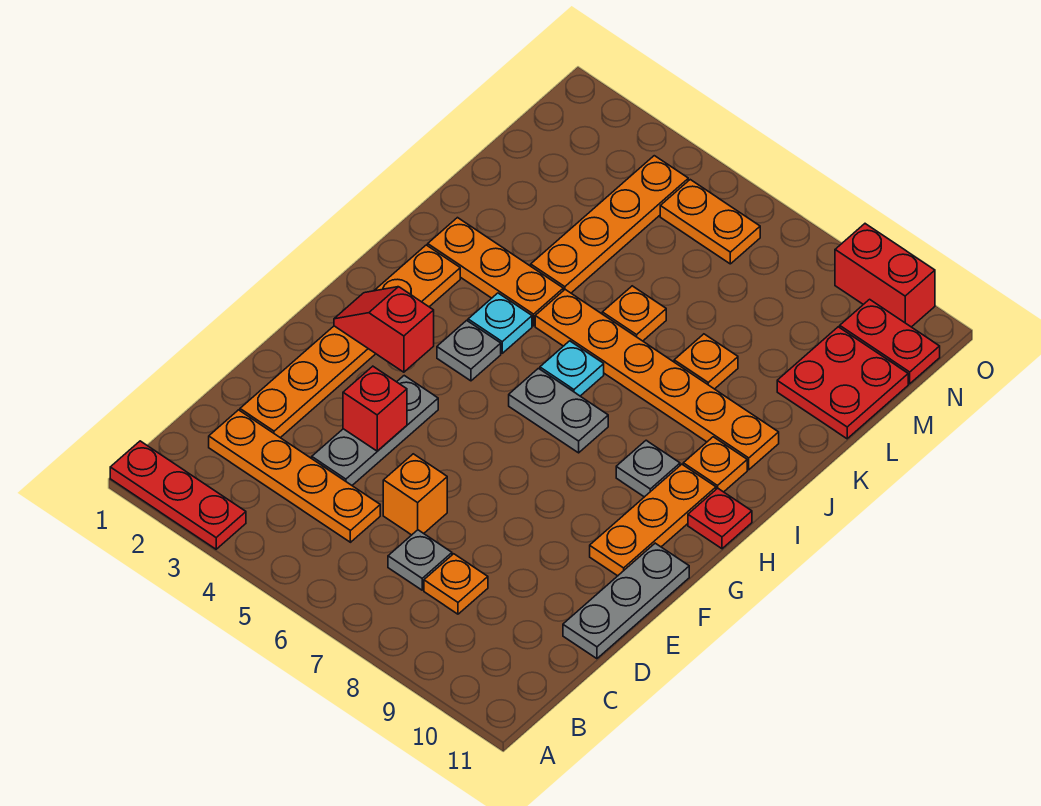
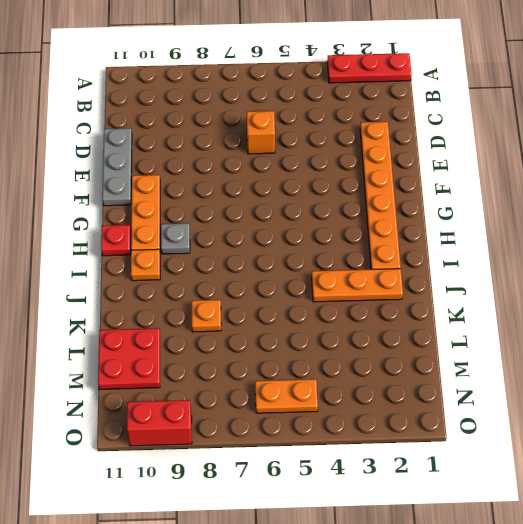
none -> orange 1x4 plate [209,410,380,542]
none -> grey 1x1 plate [388,530,452,590]
none -> orange 1x1 plate [424,554,488,614]

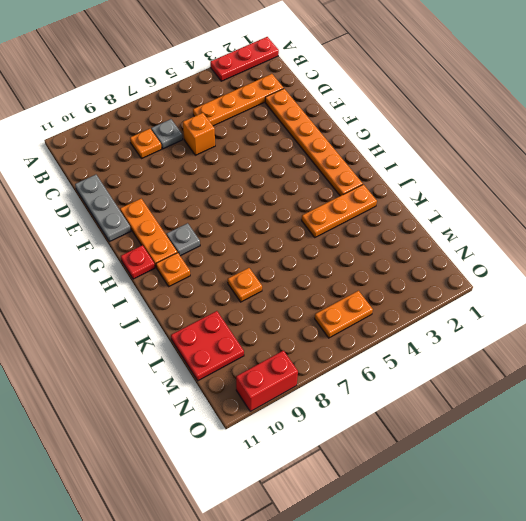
none -> grey 1x3 plate [312,376,438,485]
none -> grey 1x1 plate [437,320,501,381]
none -> grey 1x2 plate [509,368,608,453]

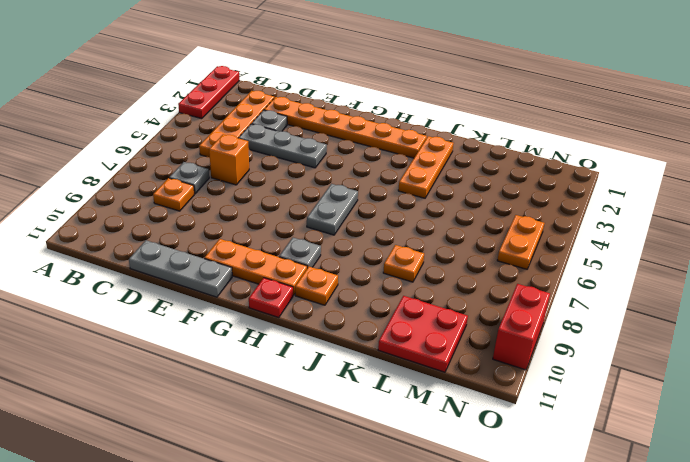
grey 1x1 plate [252,110,287,132] -> grey 1x1 plate moved to [437,320,501,381]
none -> cyan 1x1 plate [468,293,532,353]
none -> cyan 1x1 plate [540,341,604,396]
none -> orange 1x6 plate [535,290,779,470]

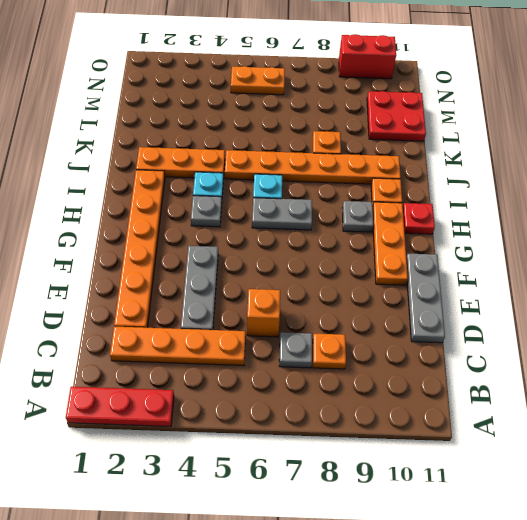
none -> orange 1x4 plate [531,156,688,293]
none -> orange 1x1 plate [602,286,666,341]
none -> red 1x2 plate [840,299,940,384]

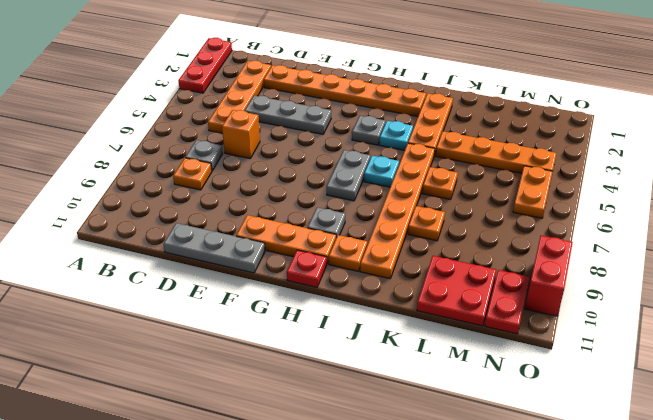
none -> red 1x1 brick [343,366,407,451]
none -> red 1x2 slope [334,287,434,372]

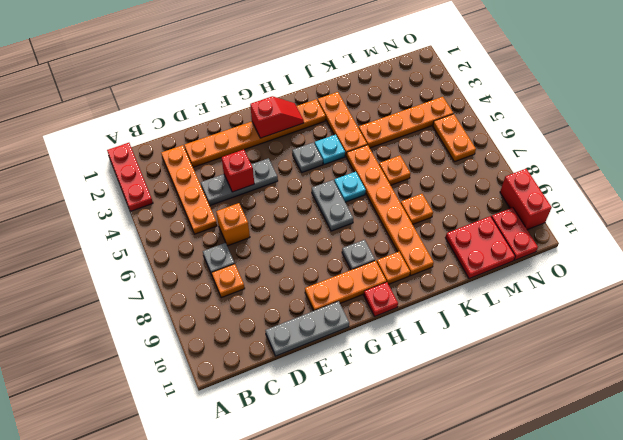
red 1x2 slope [250,96,304,138] -> red 1x2 slope turned to [334,287,434,372]

